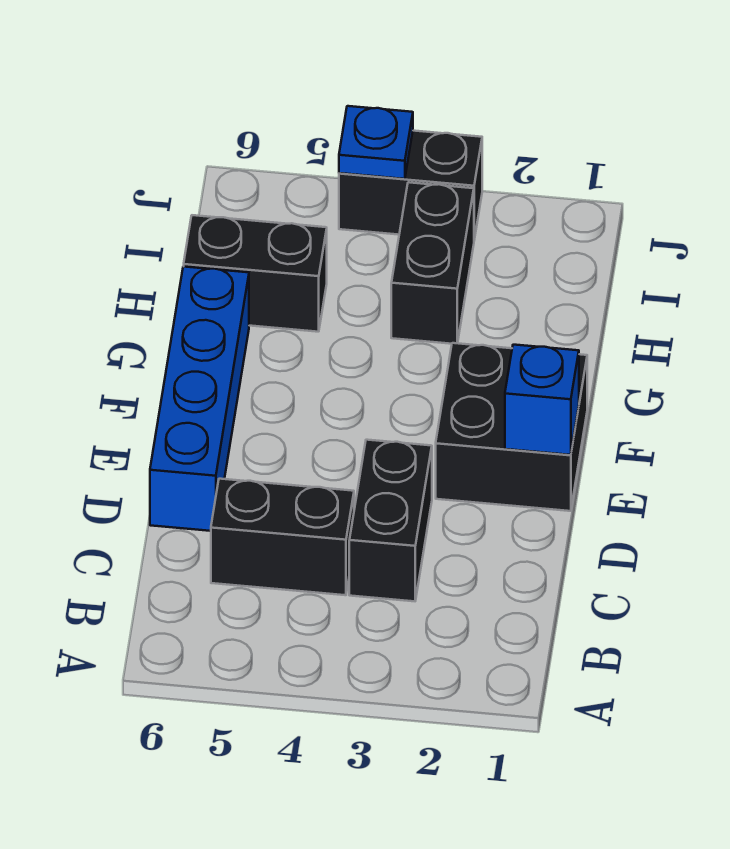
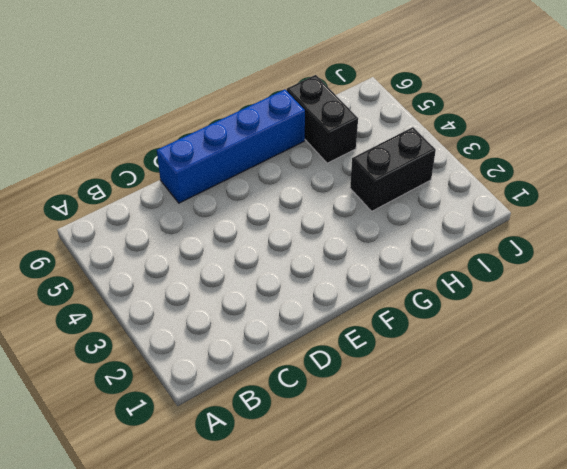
none -> black 1x2 brick [349,440,432,601]
none -> black 1x2 brick [211,479,354,595]

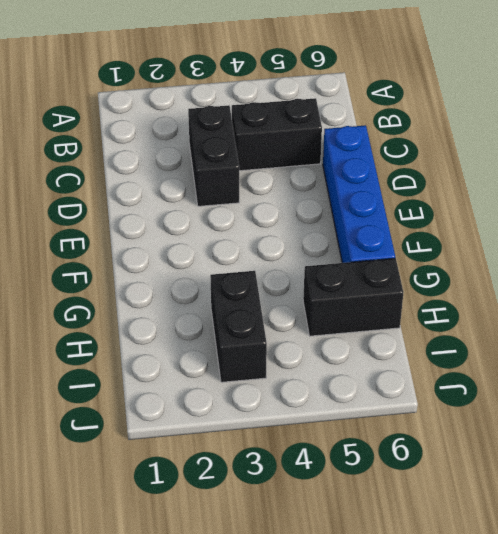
none -> black 2x2 brick [436,343,587,511]
none -> black 1x2 brick [339,131,482,240]

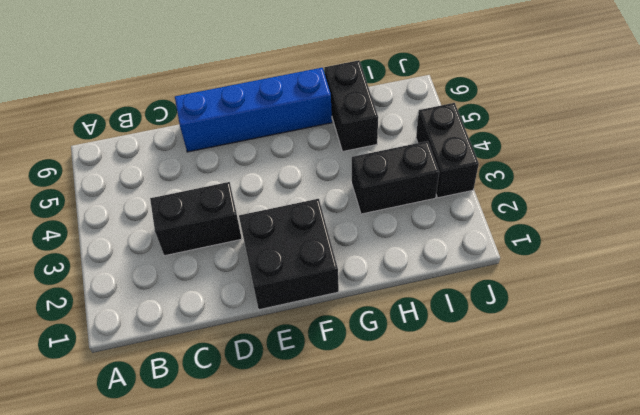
none -> black 1x2 brick [211,479,354,595]
none -> blue 1x1 brick [505,345,579,455]

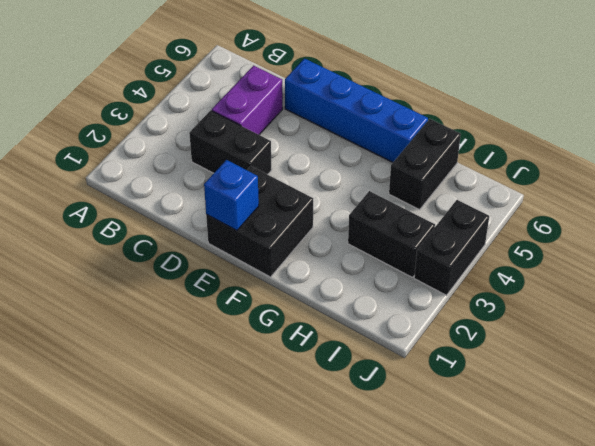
purple 1x2 brick [212,66,283,135] -> black 1x2 brick [211,479,354,595]
none -> blue 1x1 plate [339,106,413,179]

